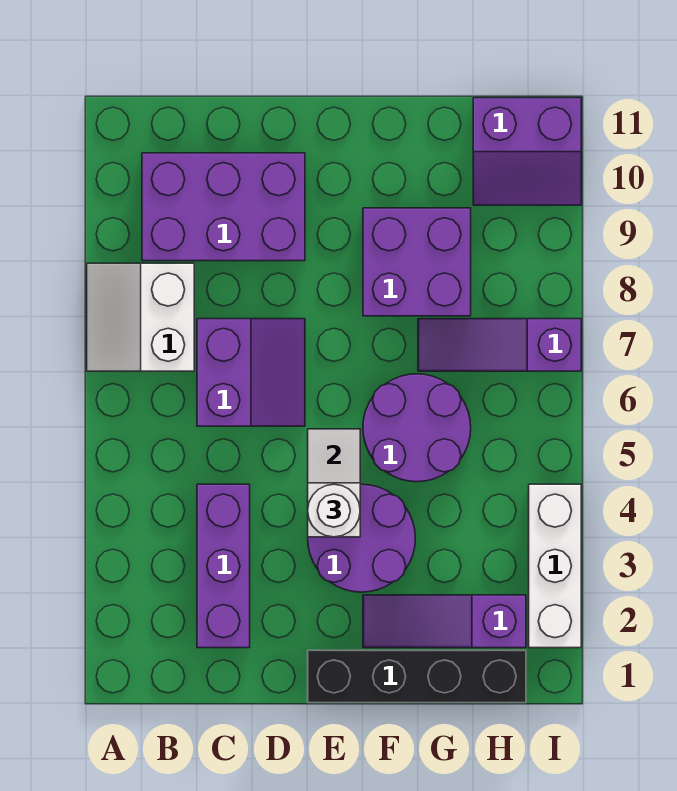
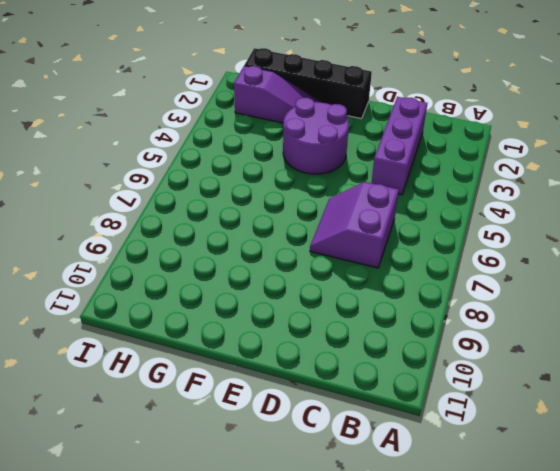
none -> white 2x2 slope [87,263,194,371]
none -> purple 2x3 brick [142,153,305,261]
none -> purple 2x2 round brick [363,374,471,482]

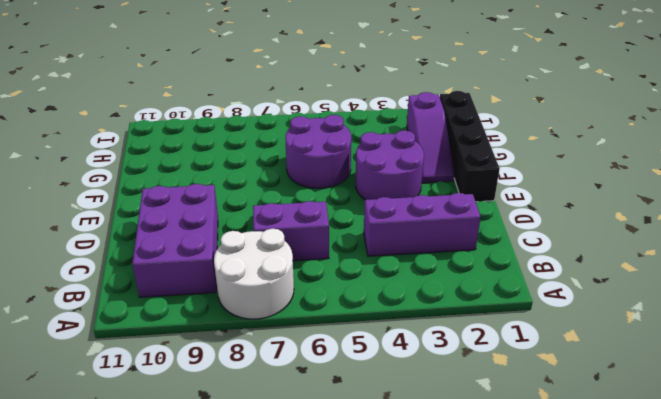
white 2x2 round brick [214,229,294,319] -> white 2x2 slope [87,263,194,371]
none -> purple 2x2 brick [363,208,471,316]
none -> purple 1x3 slope [418,319,581,371]
none -> purple 2x2 slope [473,98,581,205]

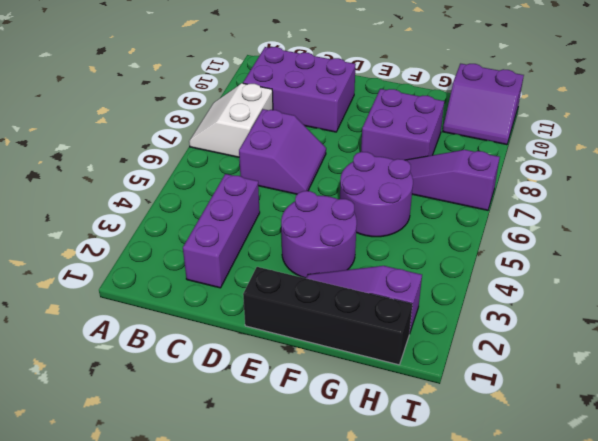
none -> white 1x3 brick [529,484,581,648]
none -> white 1x2 slope [308,429,360,537]
none -> white 1x1 round brick [308,484,360,537]

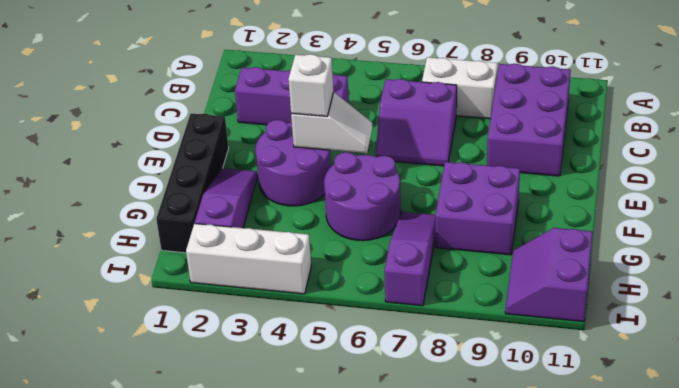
white 1x1 brick [288,54,334,116] -> white 1x1 round brick [308,484,360,537]

